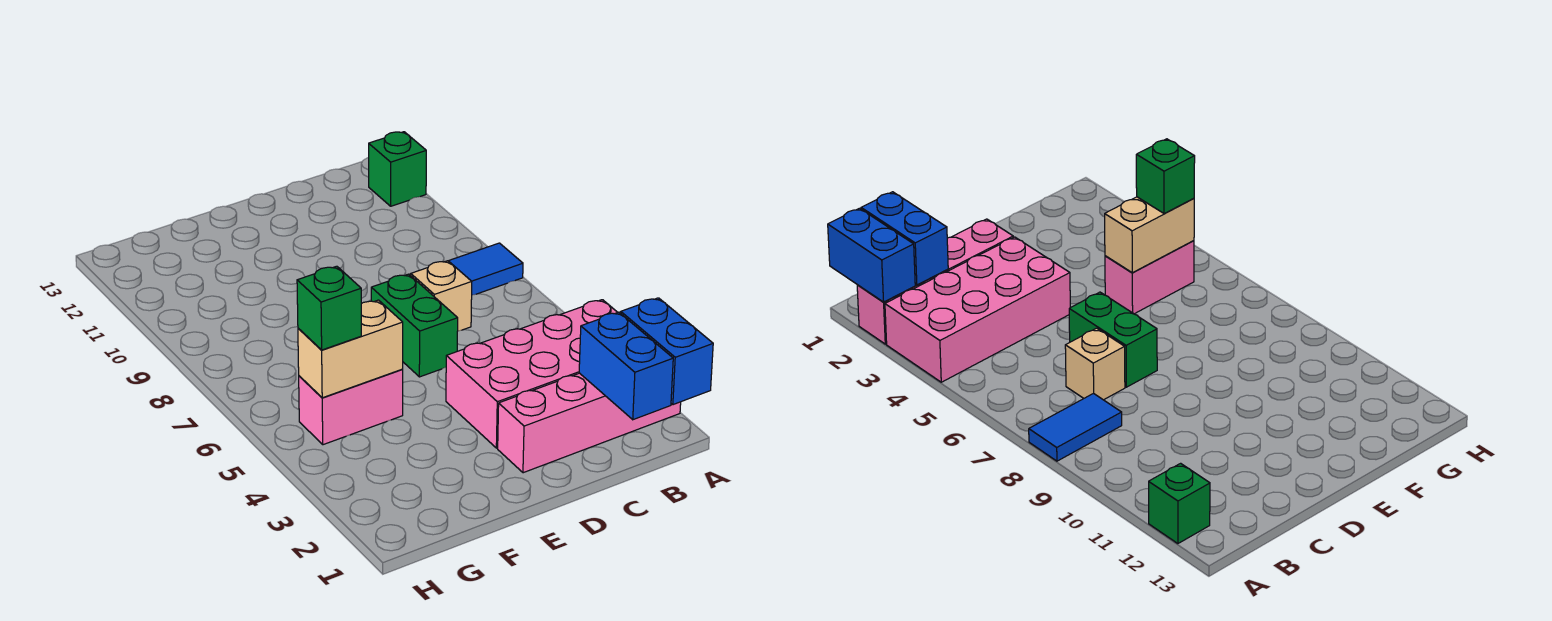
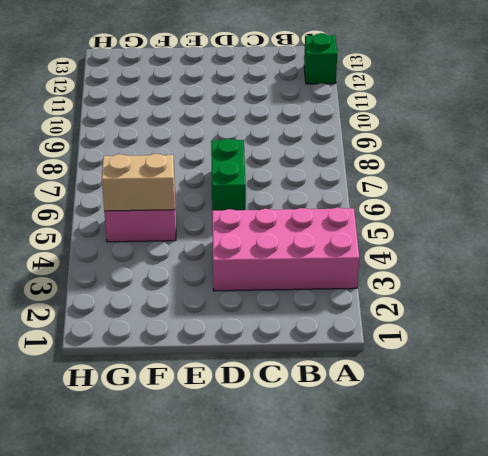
none -> pink 1x4 brick [498,373,681,473]
none -> blue 1x2 tile [449,243,523,295]

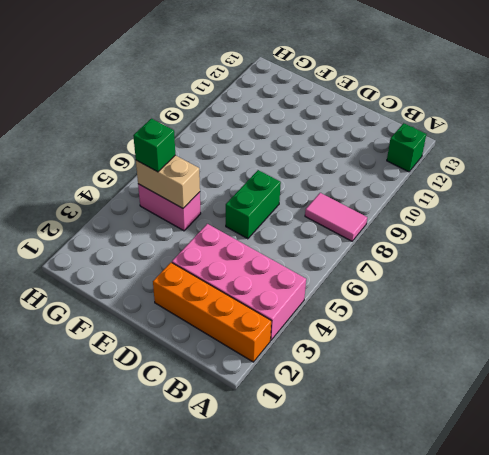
orange 1x4 brick [153,263,271,362] -> pink 1x4 brick [498,373,681,473]
pink 1x2 tile [305,193,367,241] -> blue 1x2 tile [449,243,523,295]
none -> tan 1x1 brick [411,261,472,331]
none -> blue 1x2 brick [621,298,713,405]

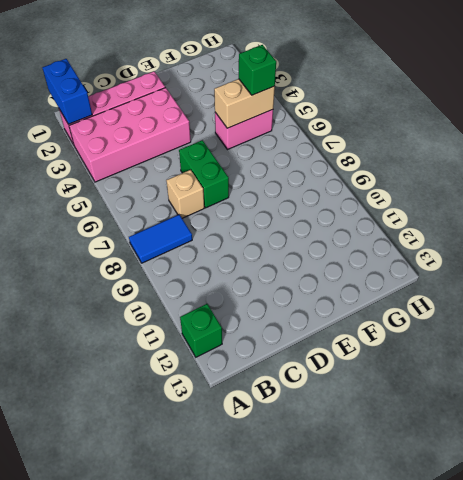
none -> blue 1x2 brick [579,312,673,420]

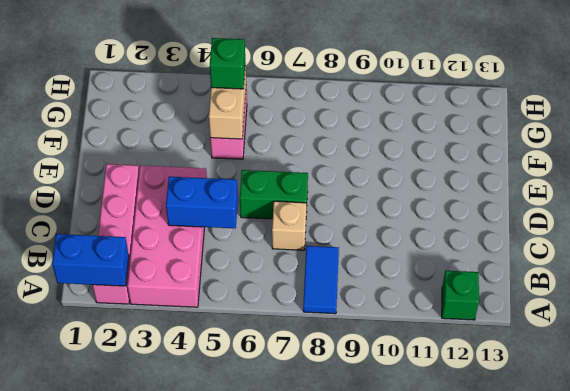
blue 1x2 brick [166,177,238,228] -> blue 1x2 brick moved to [579,312,673,420]

